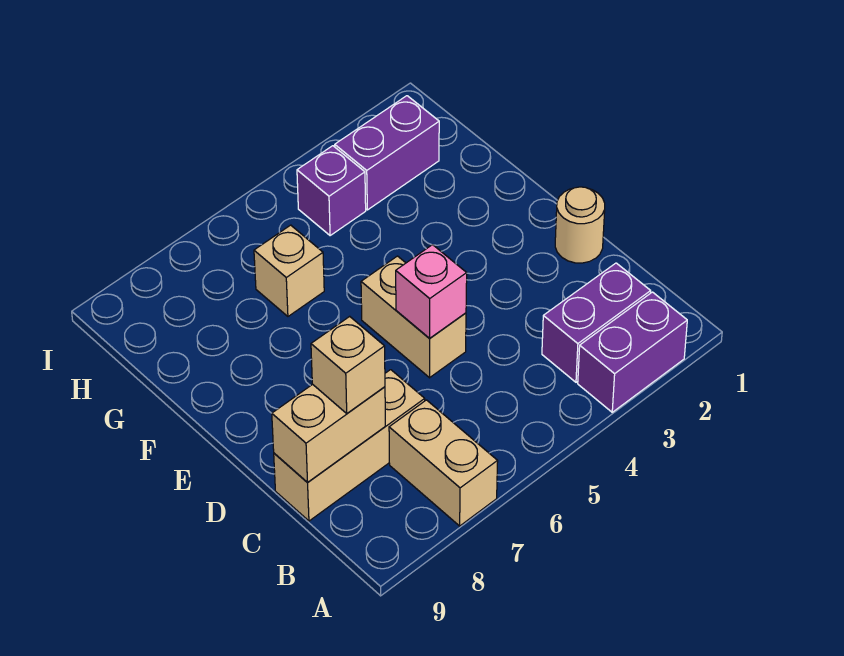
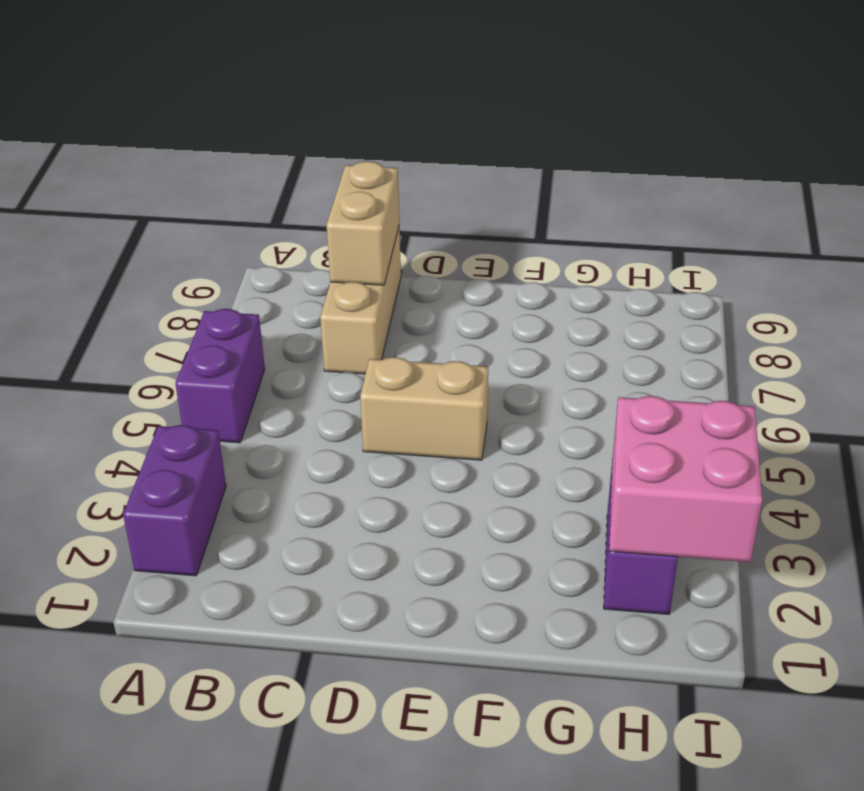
purple 1x2 brick [175,309,265,443] -> purple 1x2 brick moved to [542,263,651,382]
pink 2x2 brick [609,396,762,562] -> none
none -> tan 1x2 brick [389,400,498,526]
none -> tan 1x1 round brick [555,187,605,263]
none -> tan 1x1 brick [254,225,324,316]

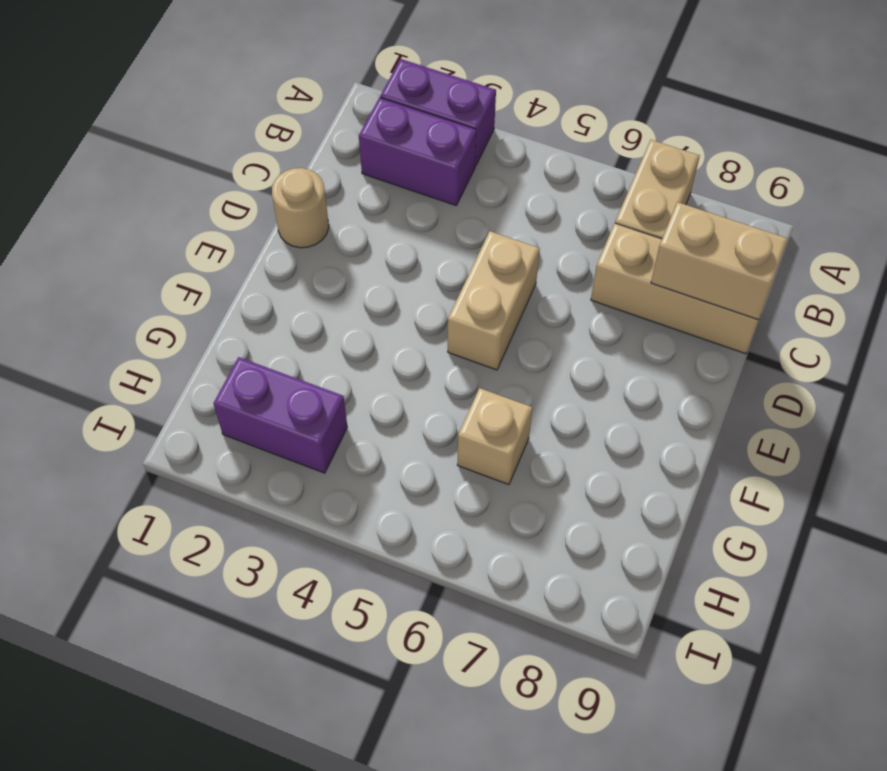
none -> purple 1x1 brick [297,146,366,236]
none -> pink 1x1 brick [396,245,467,338]
none -> tan 1x1 brick [311,316,385,413]

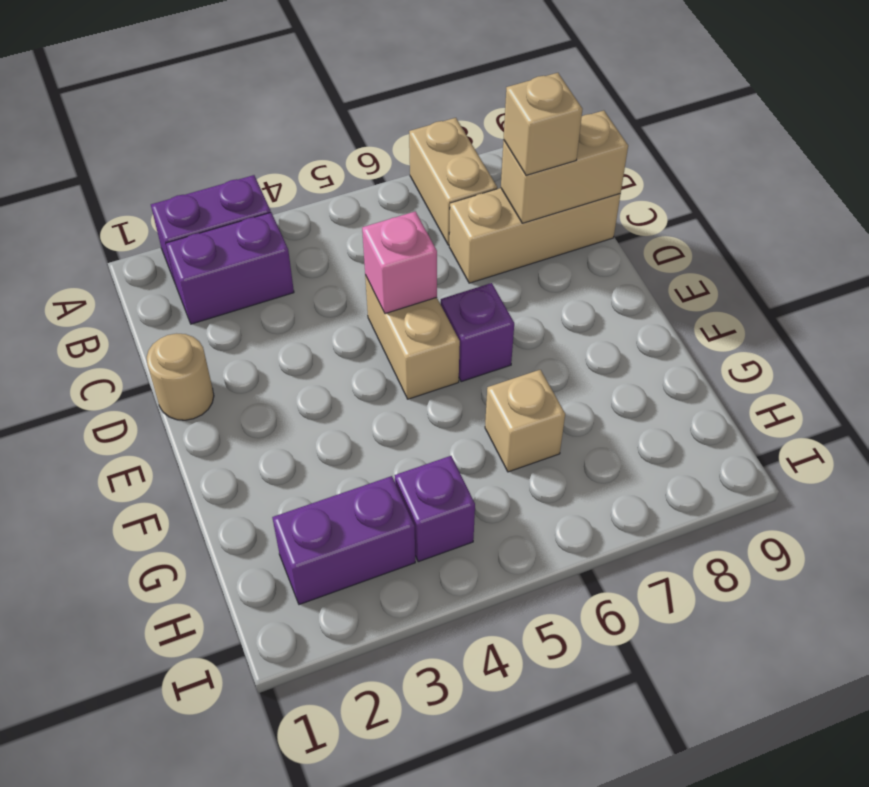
purple 1x1 brick [441,283,514,382] -> none

